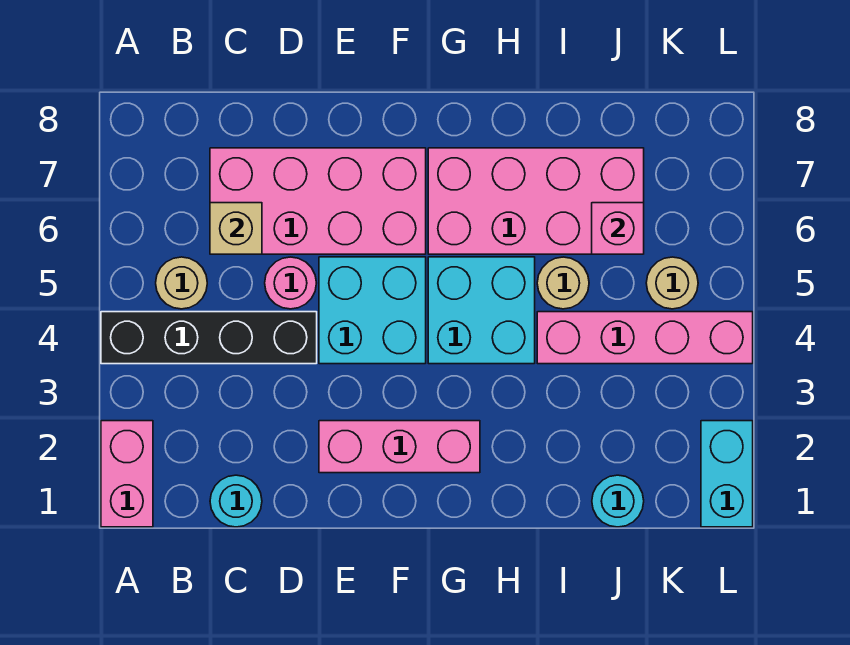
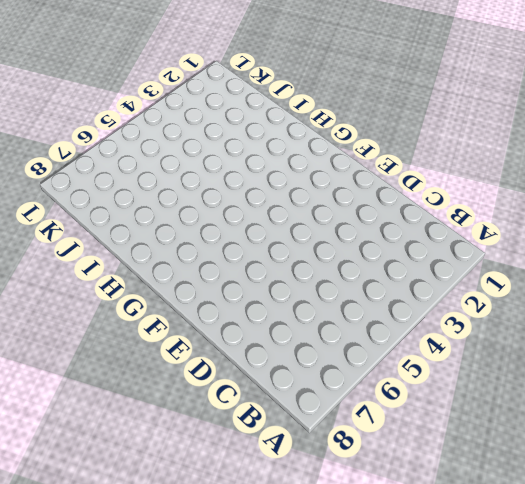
none -> pink 1x2 brick [101,421,153,527]
none -> black 1x4 brick [101,312,317,364]
none -> tan 1x1 round brick [156,257,207,309]

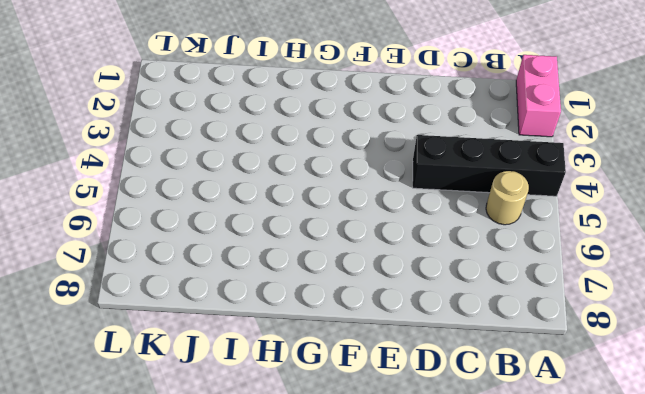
none -> cyan 1x1 round brick [210,475,262,527]
none -> pink 2x4 brick [210,148,426,254]
none -> pink 1x1 round brick [265,257,316,309]

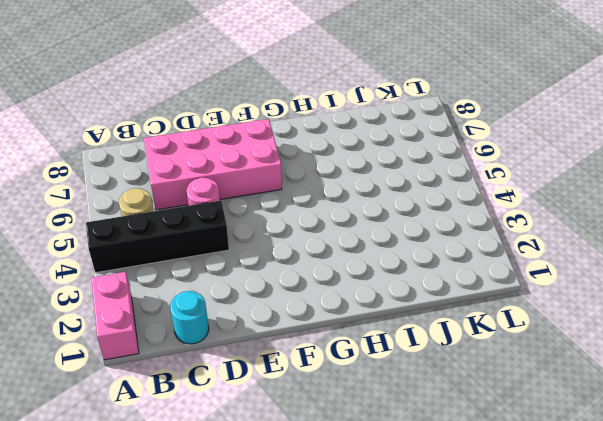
none -> pink 1x3 brick [319,421,480,473]
none -> cyan 2x2 brick [319,257,426,364]
none -> cyan 2x2 brick [428,257,535,364]

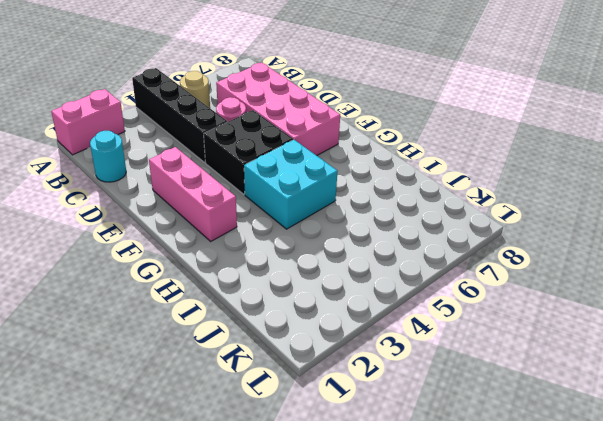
black 2x2 brick [204,110,293,194] -> cyan 2x2 brick [319,257,426,364]
none -> pink 2x4 brick [428,148,644,254]
none -> pink 1x4 brick [537,312,753,364]
none -> tan 1x1 round brick [537,257,589,309]

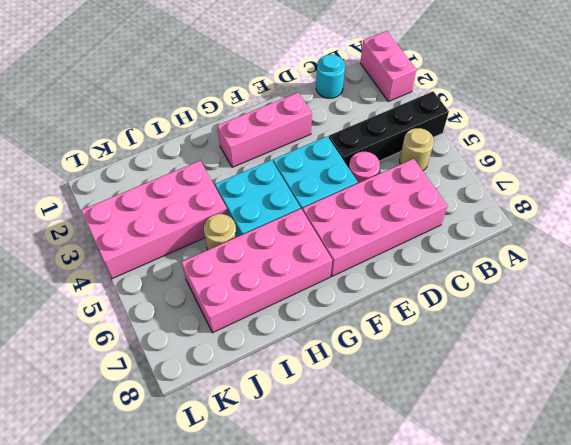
pink 2x4 brick [81,161,228,279] -> pink 1x4 brick [537,312,753,364]
none -> cyan 1x1 round brick [592,475,644,527]
none -> tan 1x1 round brick [646,257,698,309]
none -> cyan 1x2 brick [701,421,753,527]

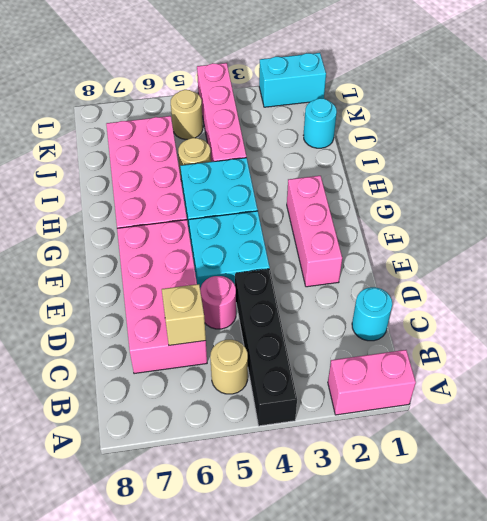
none -> pink 1x1 brick [592,203,644,254]

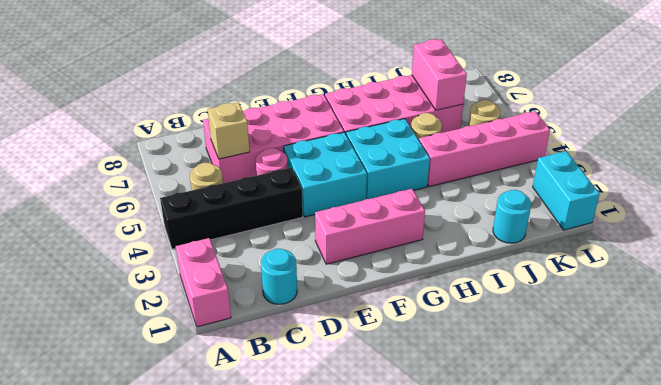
pink 1x2 brick [412,39,467,110] -> pink 1x1 brick [592,203,644,254]

